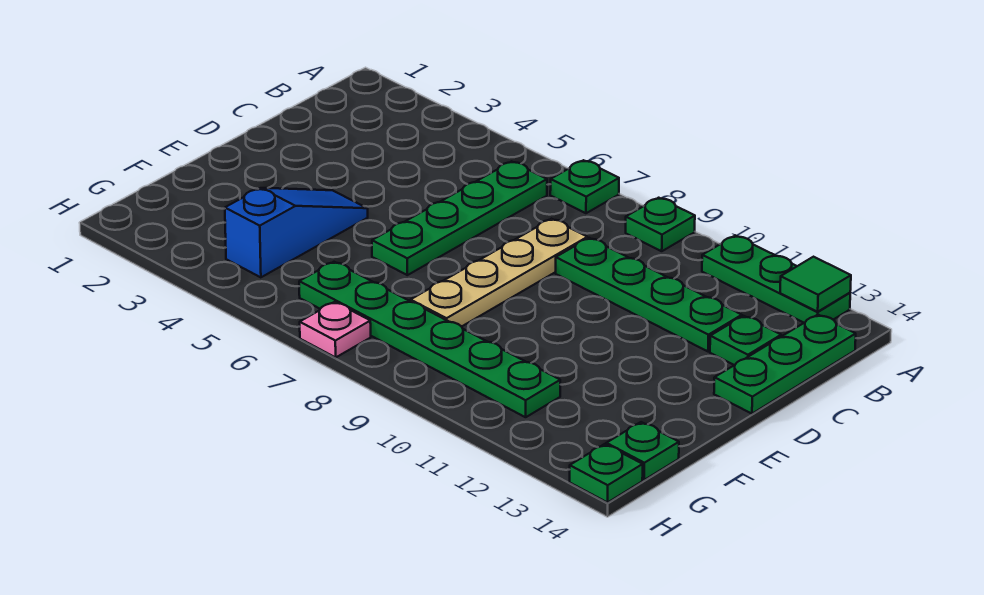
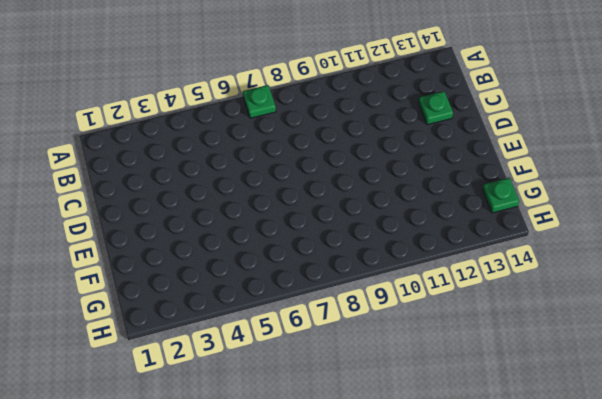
none -> green 1x1 plate [626,198,695,251]
none -> green 1x3 plate [702,236,850,323]
none -> green 1x4 plate [372,161,547,275]

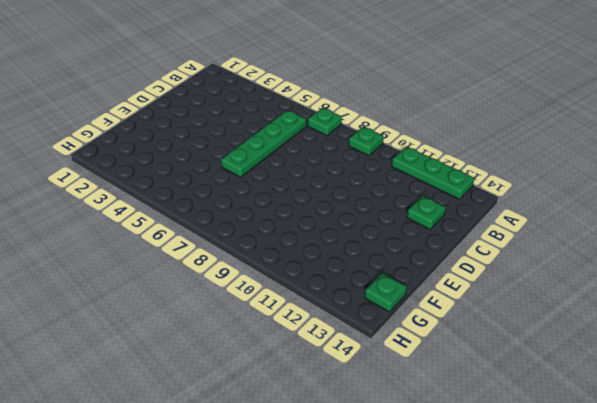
none -> green 1x3 plate [714,315,856,414]
none -> tan 1x4 plate [411,219,587,327]
none -> green 1x4 plate [556,238,742,352]

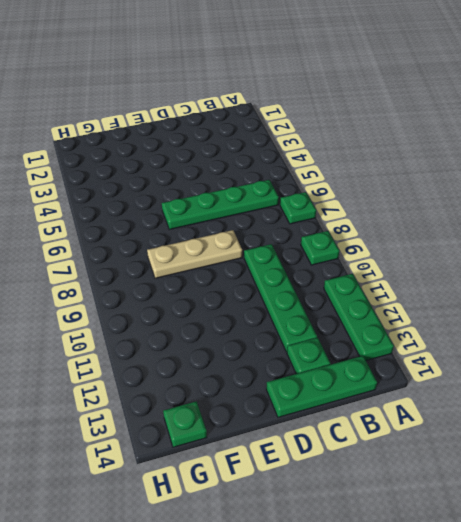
tan 1x3 plate [147,230,242,278] -> tan 1x4 plate [411,219,587,327]
none -> blue 1x3 slope [225,188,368,277]
none -> green 1x6 plate [299,262,560,417]
none -> pink 1x1 plate [300,302,371,357]

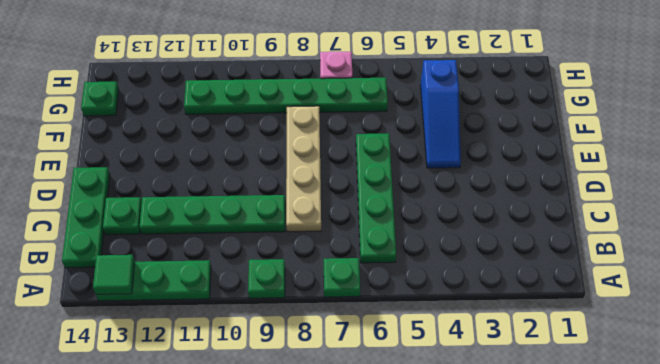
none -> green 1x1 plate [570,444,643,502]

